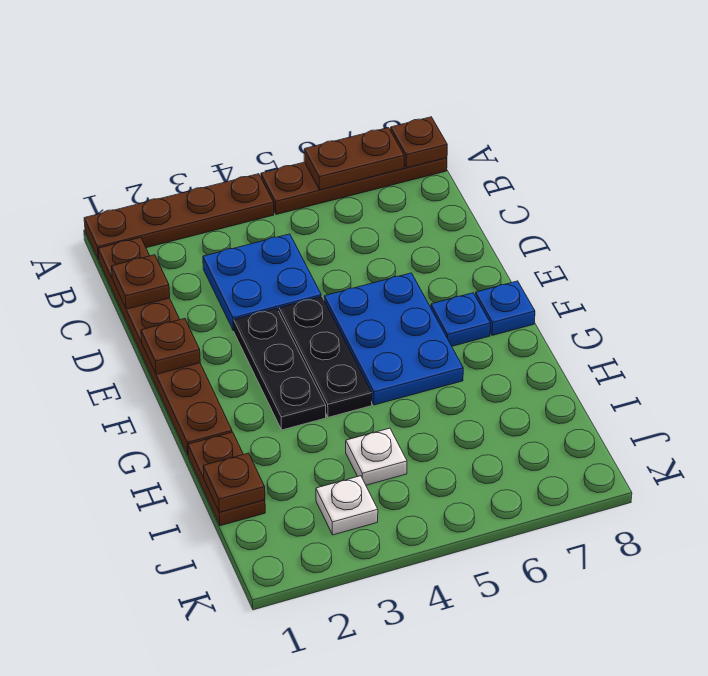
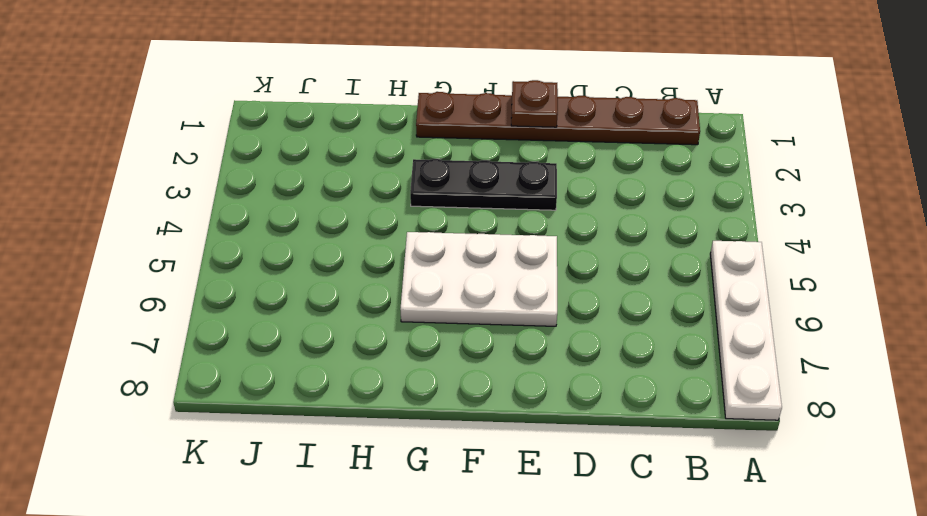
white 1x4 plate [710,241,782,420] -> brown 1x4 plate [261,158,447,214]
white 2x3 plate [400,232,557,326] -> blue 2x3 plate [324,273,463,405]
none -> brown 1x4 plate [84,174,274,260]
none -> blue 2x2 plate [203,234,321,331]
none -> black 1x3 plate [279,296,372,417]

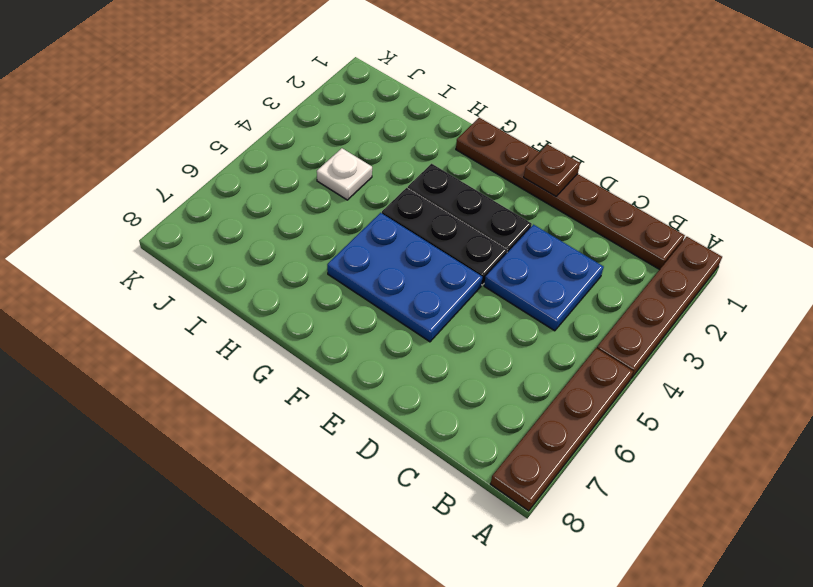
none -> blue 1x1 plate [431,293,490,346]
none -> blue 1x1 plate [475,281,535,335]
none -> brown 1x2 plate [188,432,265,526]

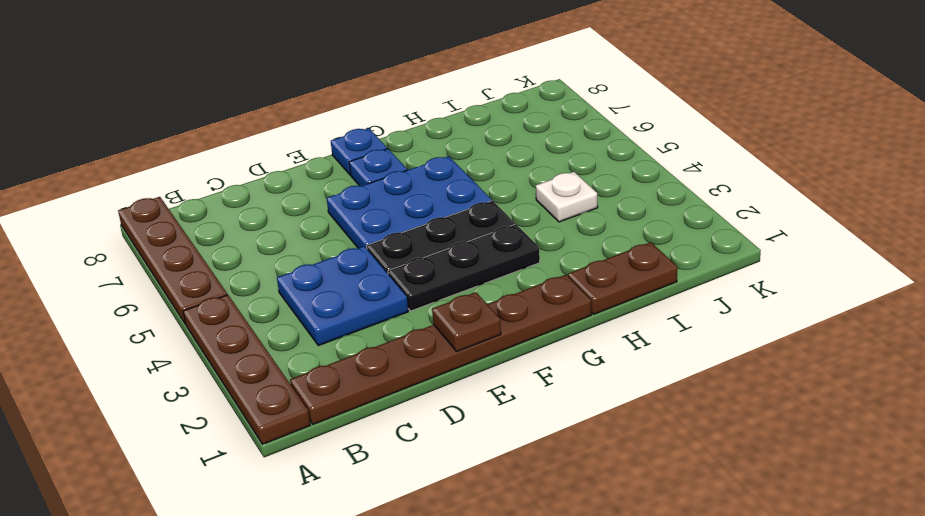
none -> white 1x1 plate [316,476,378,535]
none -> brown 1x2 plate [304,128,404,190]
none -> brown 1x1 plate [391,117,447,168]

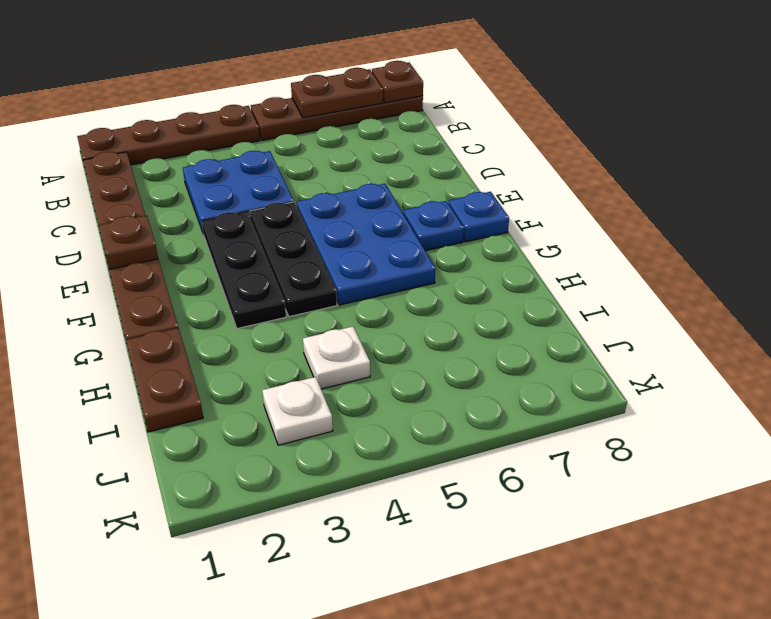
none -> brown 1x1 plate [112,255,170,309]
none -> brown 1x1 plate [203,453,265,512]

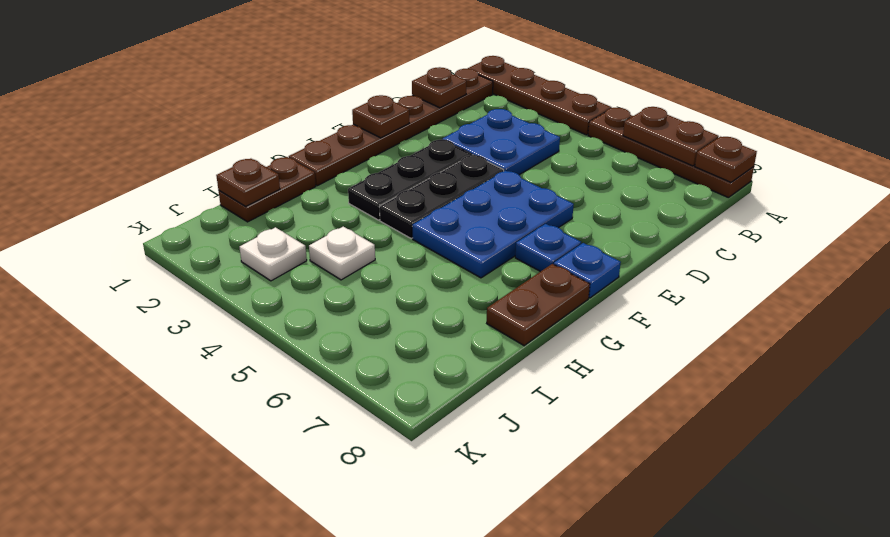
brown 1x2 plate [487,264,590,346] -> none

